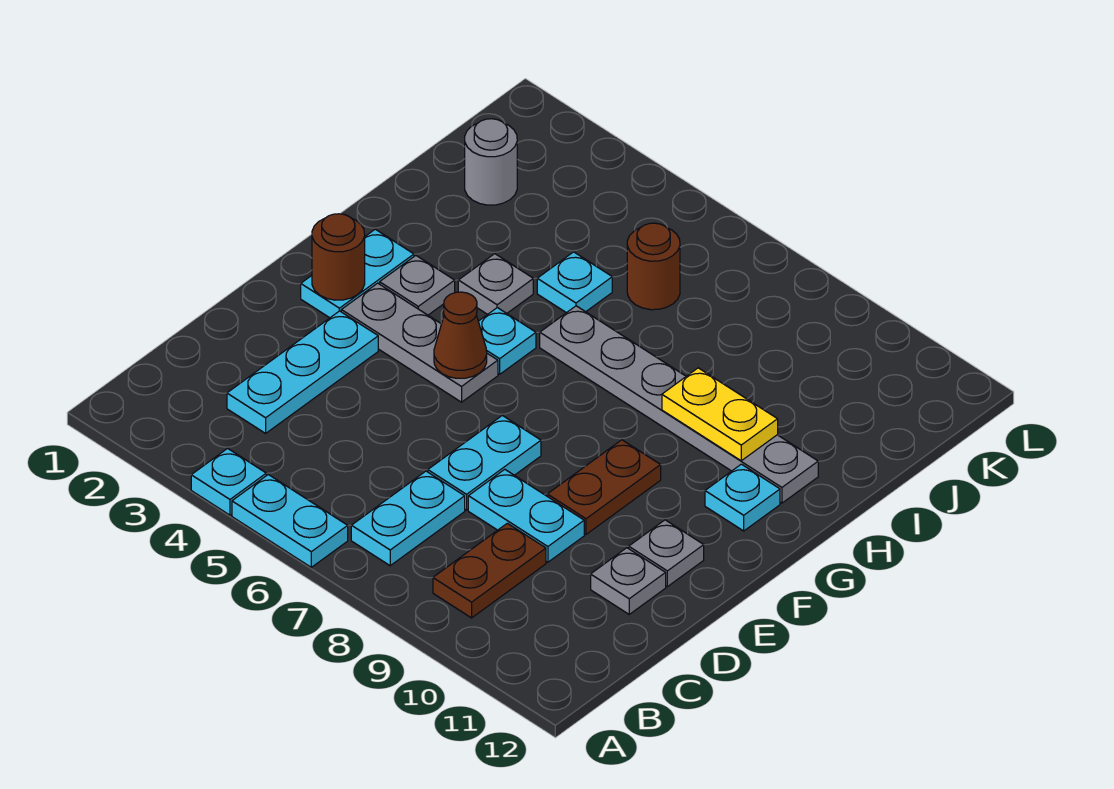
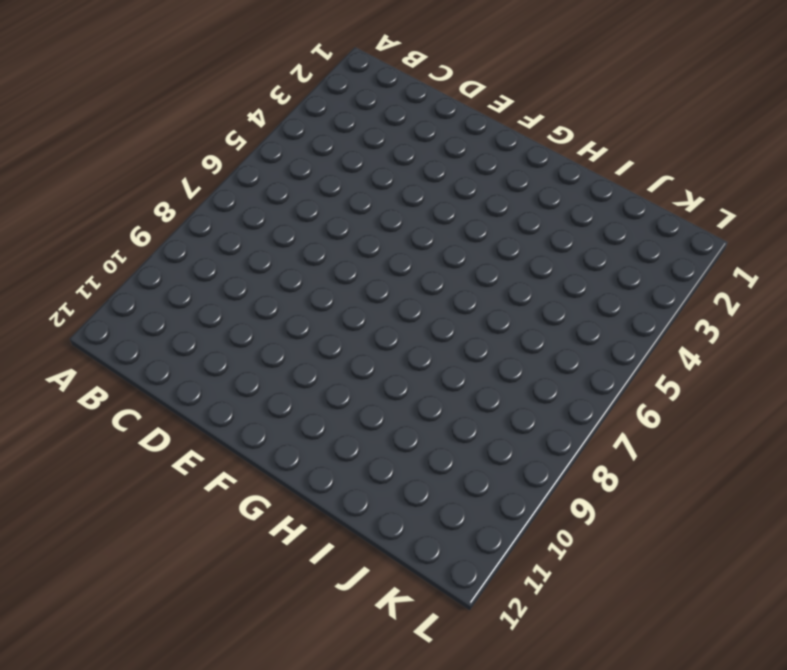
none -> cyan 1x1 plate [191,448,266,515]
none -> cyan 1x2 plate [232,475,348,567]
none -> cyan 1x2 plate [351,471,465,566]

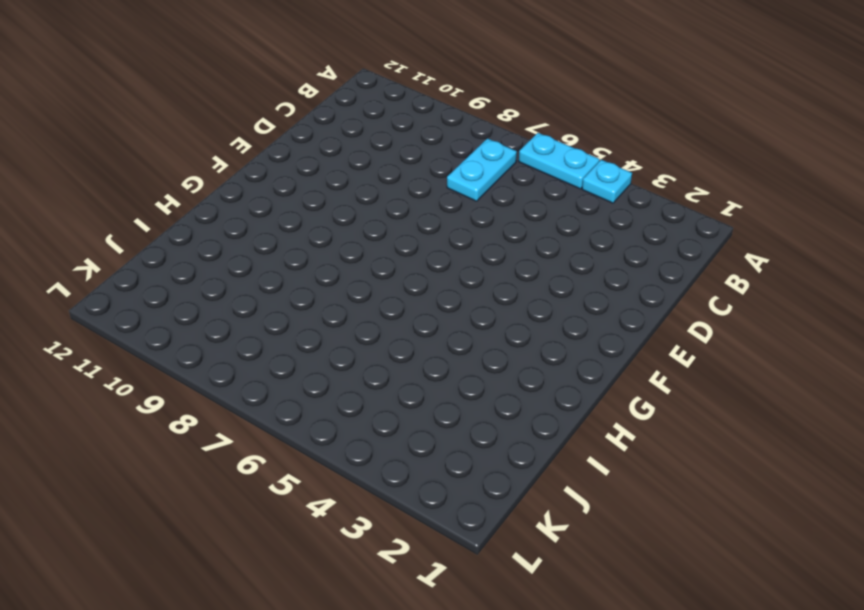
none -> brown 1x2 plate [433,523,546,618]
none -> cyan 1x3 plate [227,311,378,433]
none -> cyan 1x2 plate [428,415,541,510]

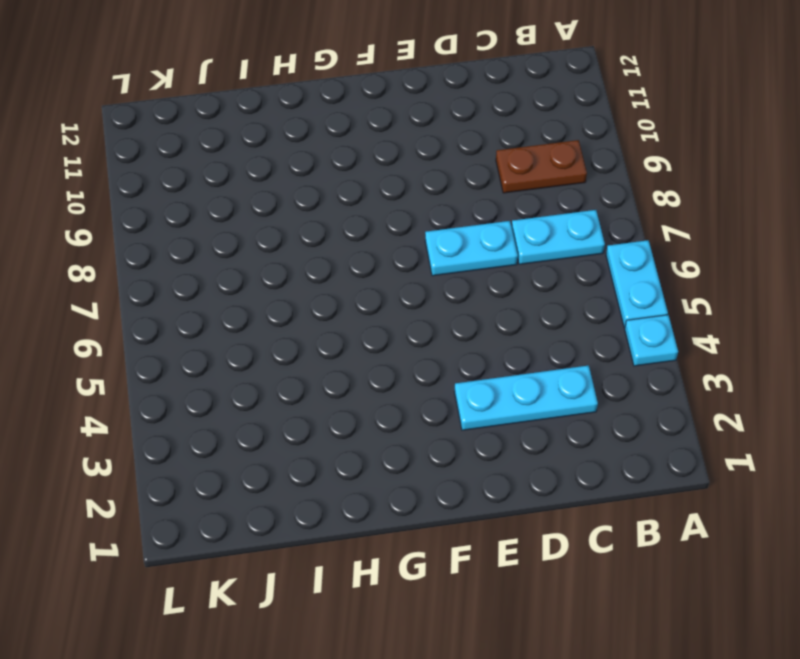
none -> cyan 1x2 plate [468,469,584,562]
none -> grey 1x1 plate [591,548,666,614]
none -> brown 1x2 plate [547,440,661,534]

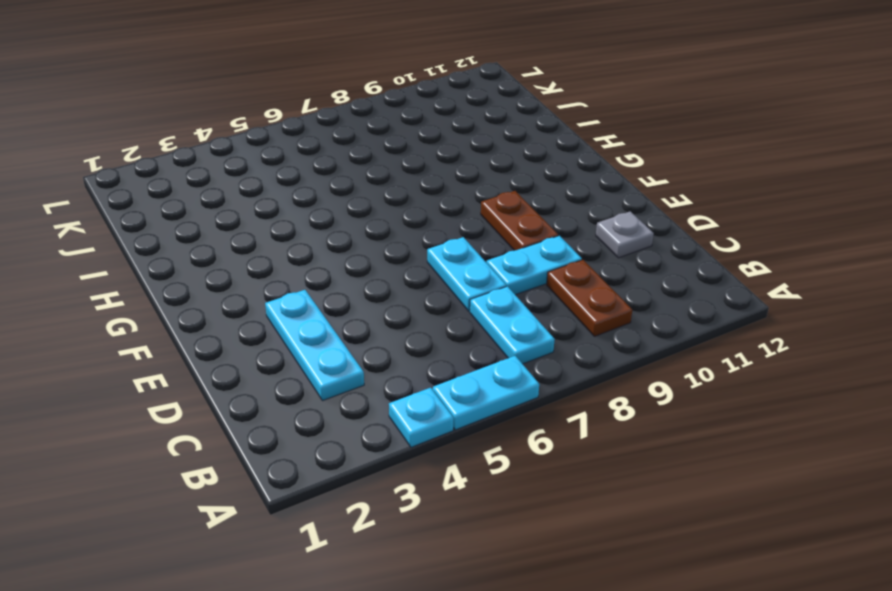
none -> grey 1x1 plate [629,520,704,587]
none -> cyan 1x2 plate [301,229,414,318]
none -> grey 1x3 plate [341,283,498,402]

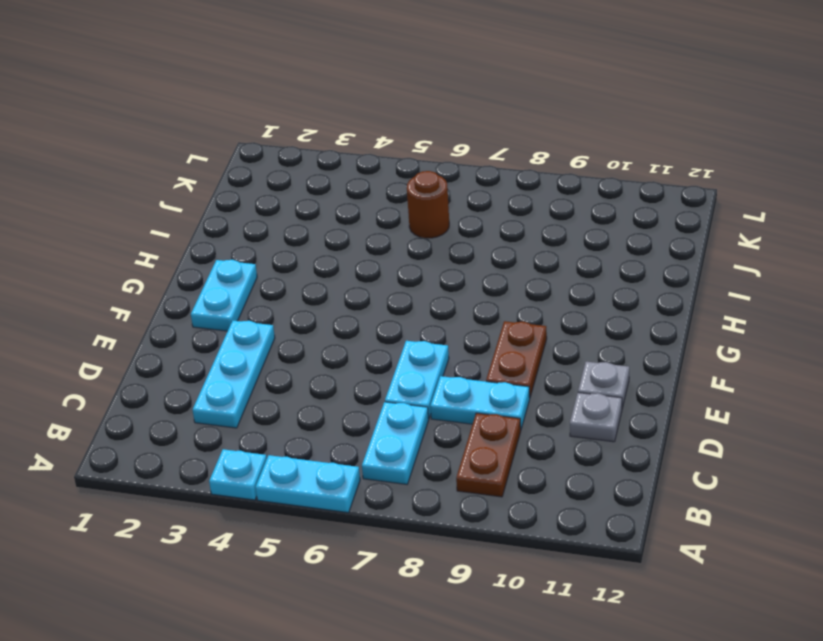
none -> grey 1x3 plate [341,283,498,402]
none -> grey 1x1 plate [380,256,455,315]
none -> cyan 1x1 plate [478,308,536,374]

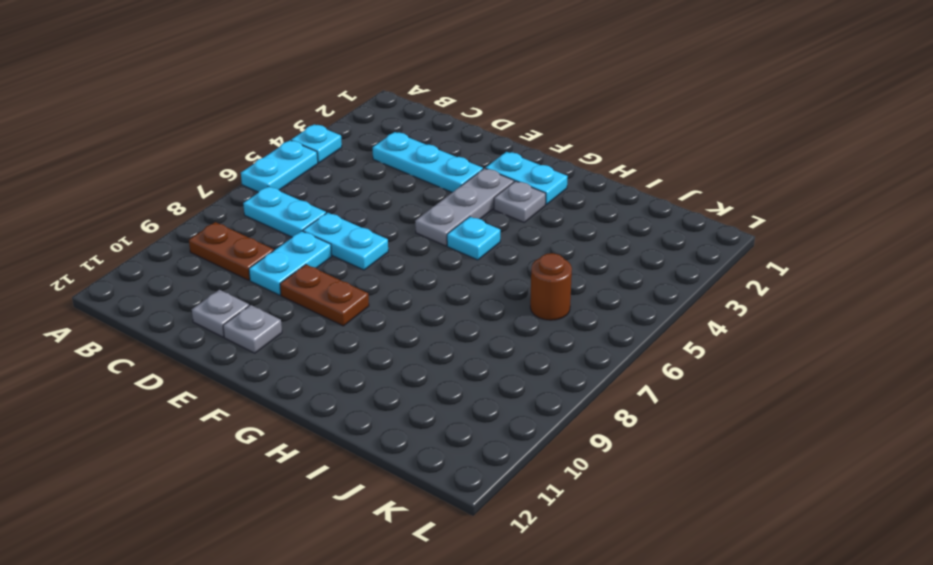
none -> cyan 1x1 plate [705,464,780,531]
none -> grey 1x1 plate [458,254,533,314]
none -> grey 1x6 plate [540,306,818,503]

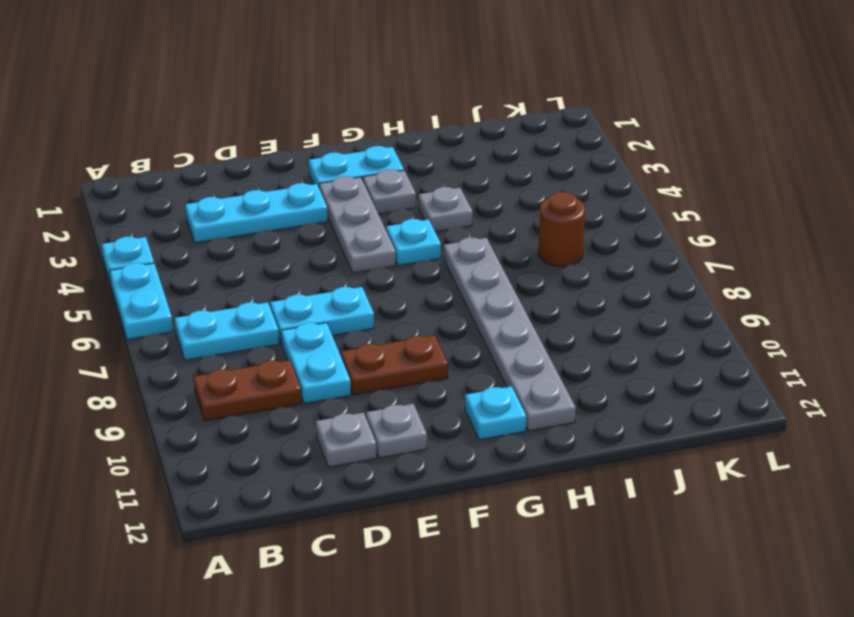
none -> cyan 1x1 plate [537,252,612,313]
none -> grey 1x1 round brick [465,119,517,205]
none -> brown 1x1 round brick [312,214,365,300]

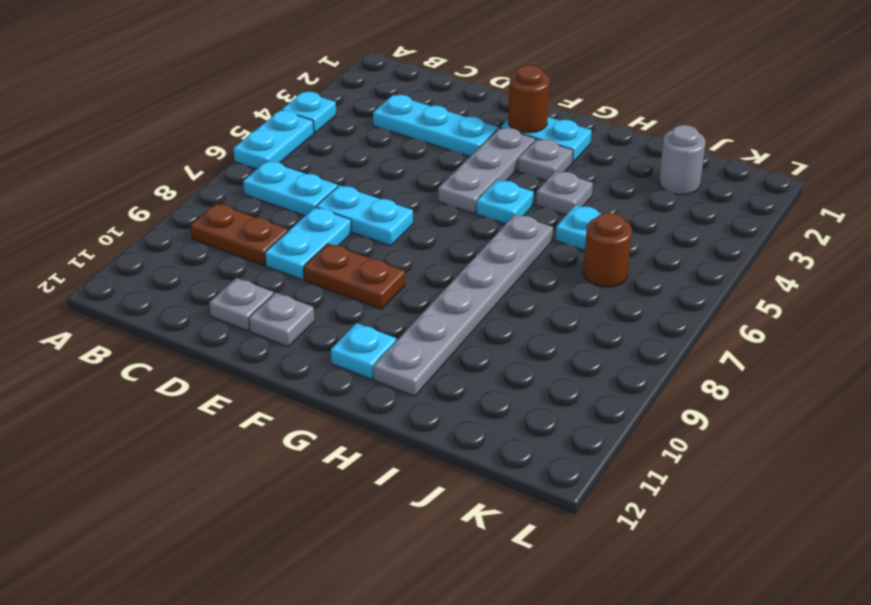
none -> brown 1x1 cone [434,292,487,378]
none -> yellow 1x2 plate [662,368,778,461]

